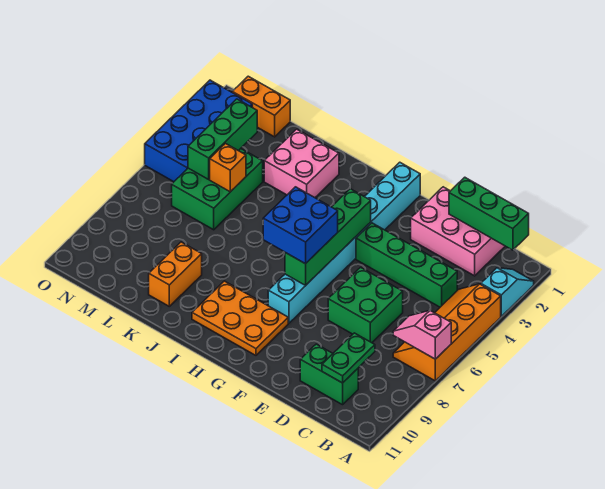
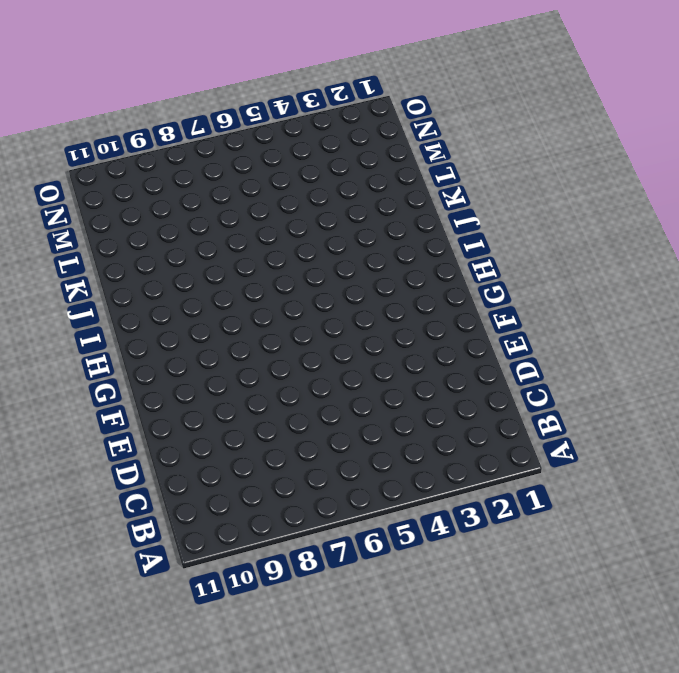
none -> cyan 1x2 slope [481,268,534,316]
none -> orange 2x4 slope [393,284,501,381]
none -> pink 2x3 brick [411,187,505,276]

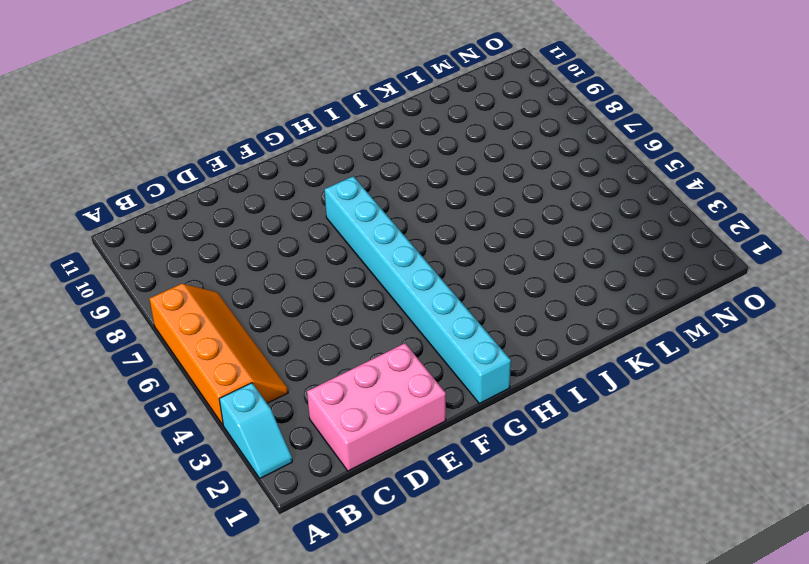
none -> green 1x4 brick [356,223,457,307]
none -> green 1x2 brick [300,344,358,405]
none -> green 2x2 brick [328,267,403,343]

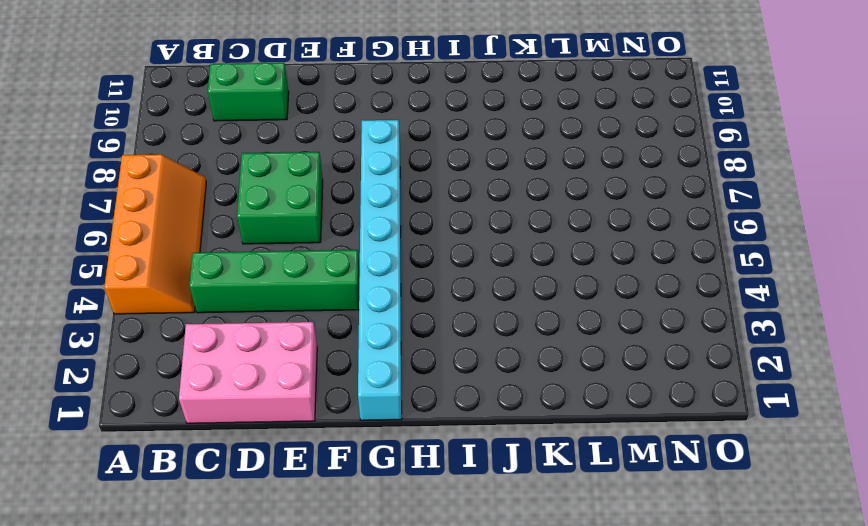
none -> cyan 1x2 slope [481,268,534,316]
none -> orange 2x3 plate [192,281,288,355]
none -> pink 2x2 brick [264,129,339,198]

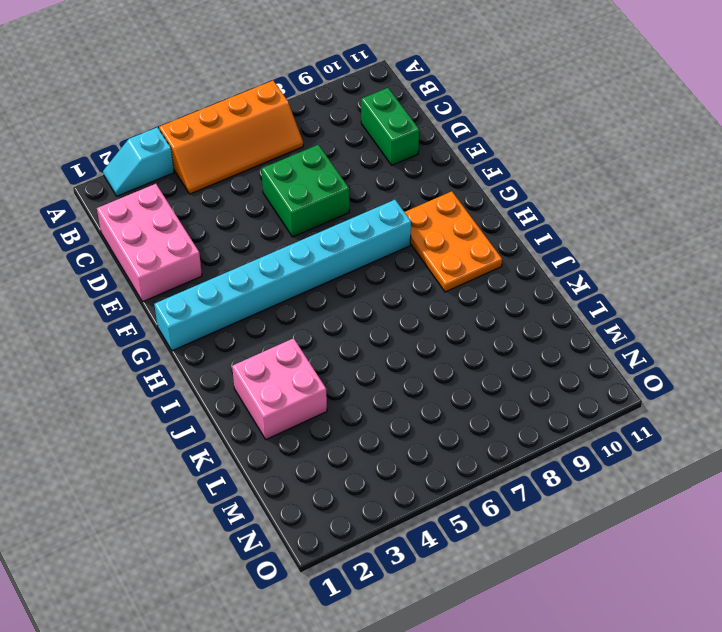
none -> green 1x4 brick [356,223,457,307]
none -> orange 1x2 brick [149,242,202,306]
none -> green 2x3 brick [172,149,263,230]

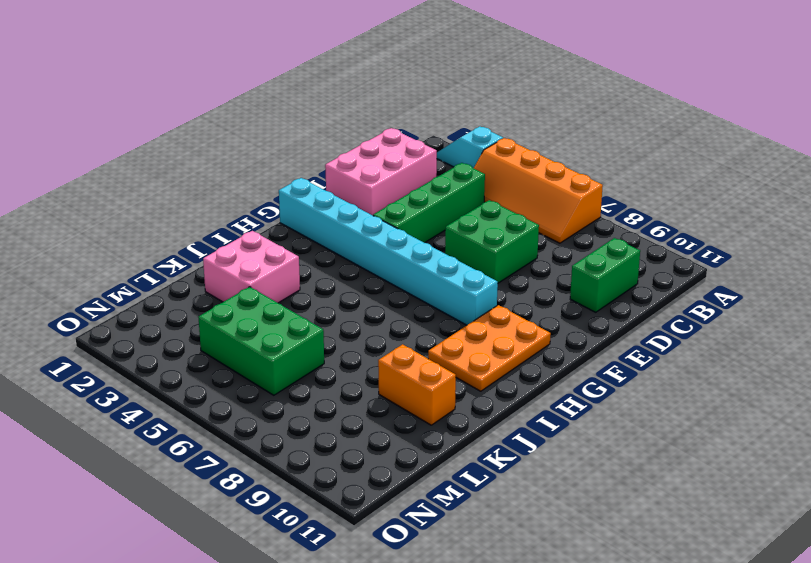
none -> orange 1x2 brick [232,76,290,137]
none -> blue 2x4 brick [145,80,252,182]
none -> pink 1x2 slope [393,310,451,359]

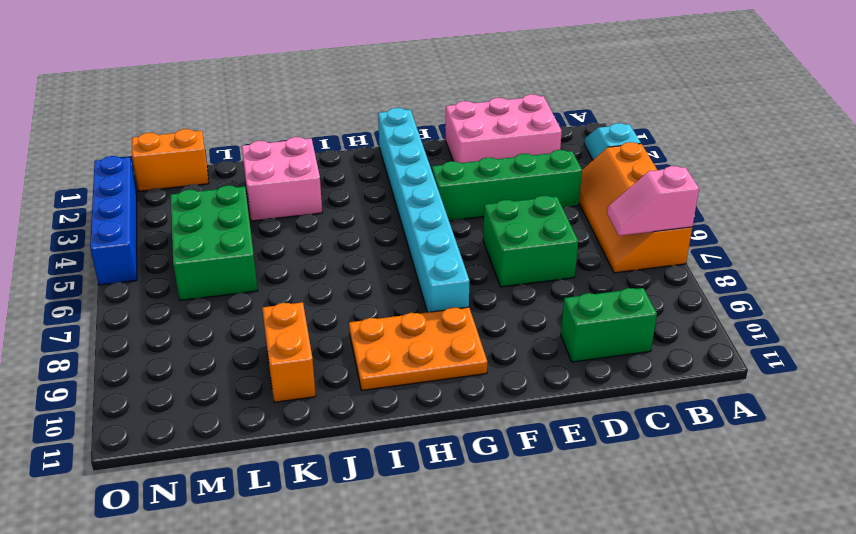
blue 1x4 brick [90,156,137,285] -> blue 2x4 brick [145,80,252,182]
none -> green 1x3 brick [449,177,529,250]
none -> green 1x2 plate [322,333,375,383]
none -> green 1x4 brick [285,189,371,285]

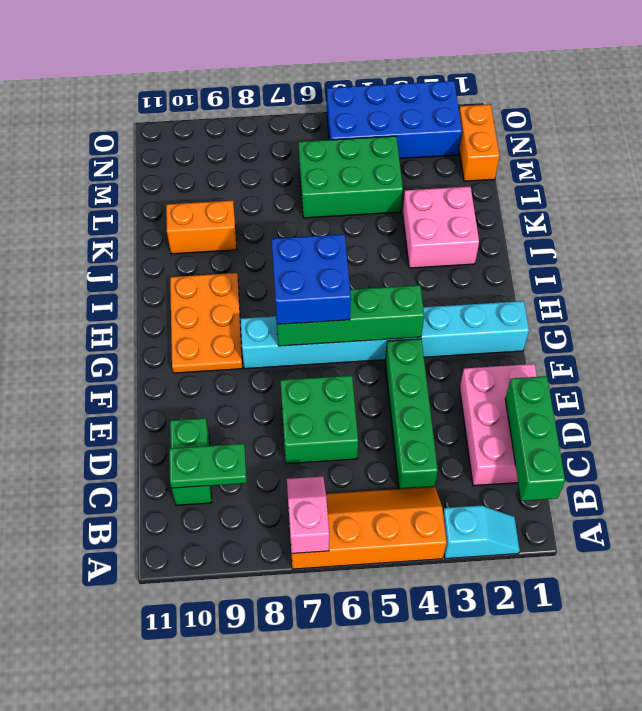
none -> orange 1x1 brick [210,144,246,192]
none -> green 1x3 brick [188,99,257,179]

